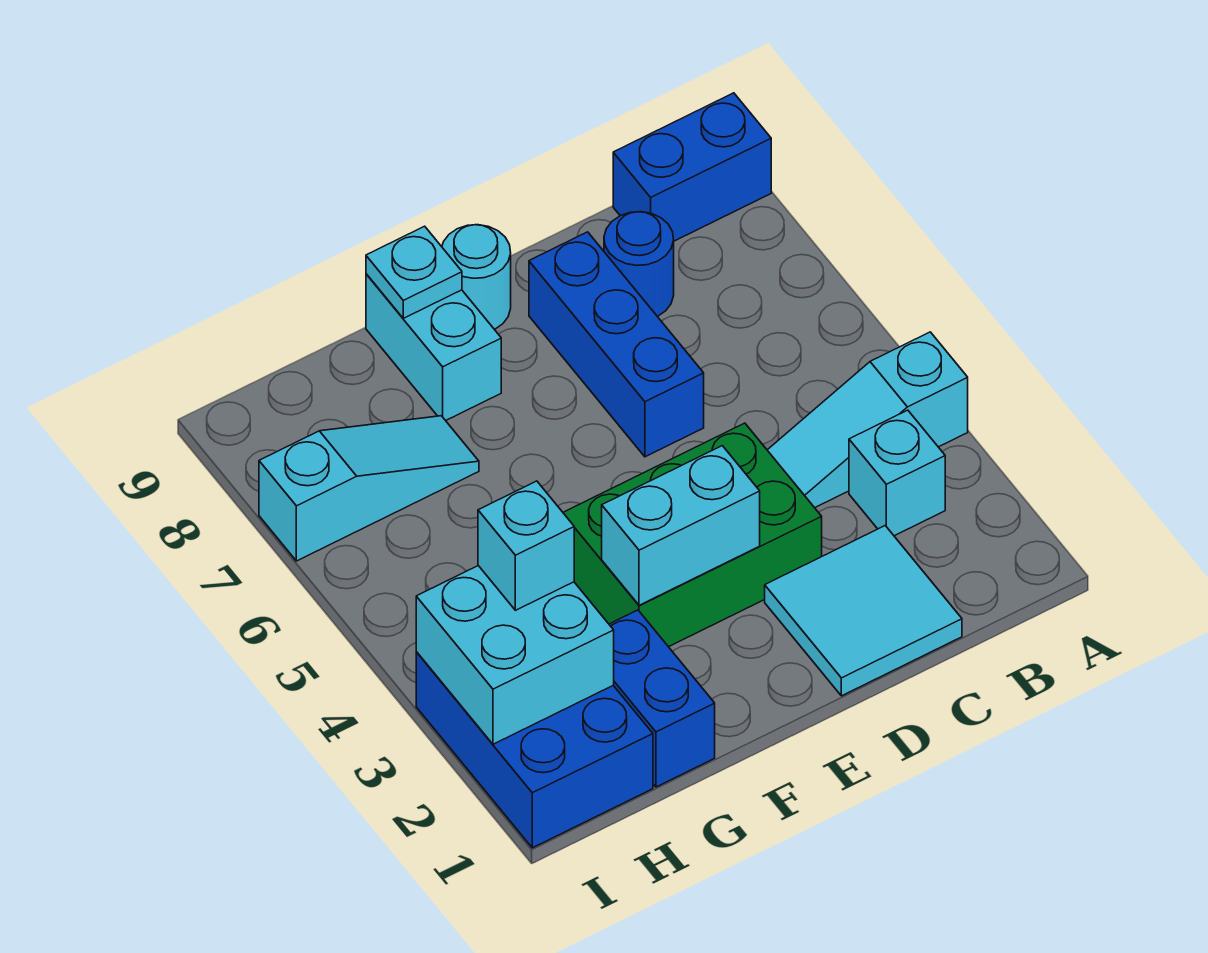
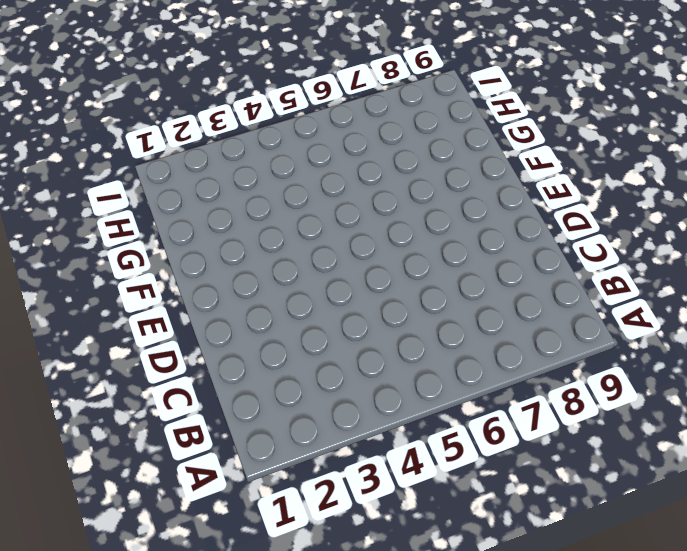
none -> cyan 1x3 slope [768,332,968,508]
none -> blue 1x2 brick [613,93,771,241]
none -> cyan 1x1 brick [849,410,945,536]

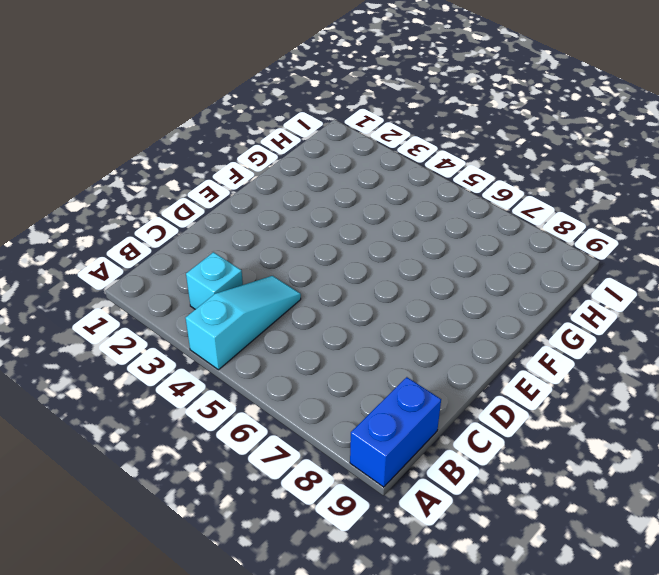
none -> cyan 2x2 tile [765,526,962,696]
none -> blue 1x1 round brick [604,212,674,317]
none -> green 2x3 brick [563,423,822,647]

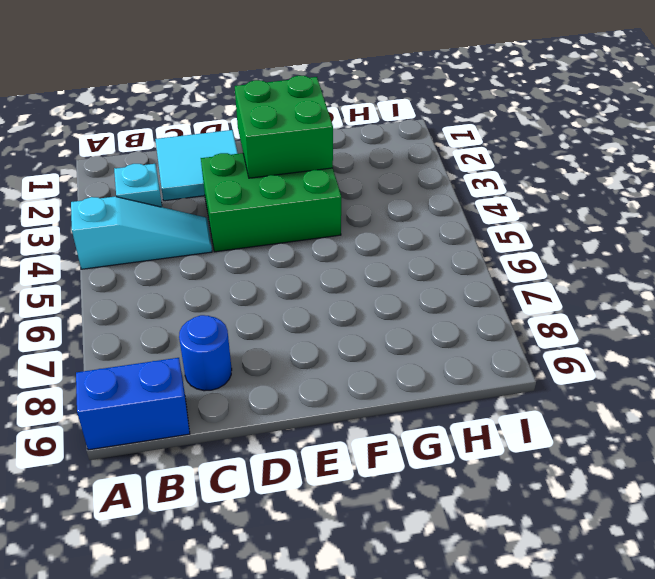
green 2x2 brick [235,76,333,178] -> cyan 1x2 brick [602,446,760,605]
none -> blue 1x3 brick [529,232,704,457]
none -> cyan 1x1 round brick [442,225,511,330]
none -> cyan 1x2 brick [366,274,501,421]

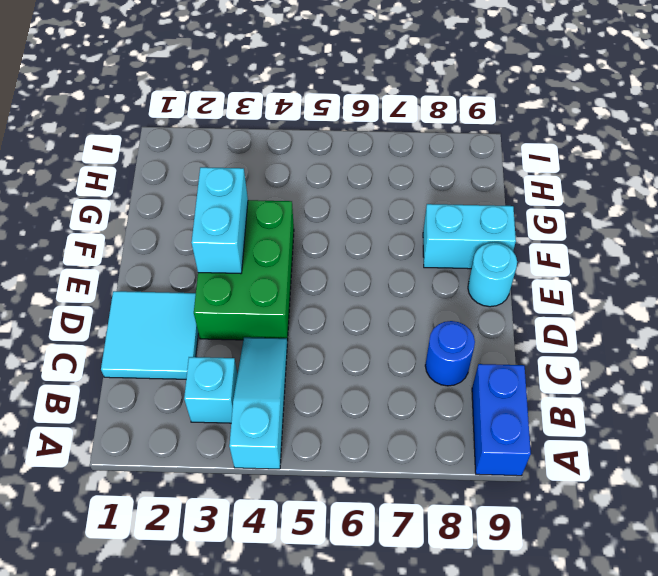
none -> blue 1x3 brick [529,232,704,457]
none -> blue 1x2 brick [609,610,715,787]
none -> cyan 1x3 slope [259,416,479,561]

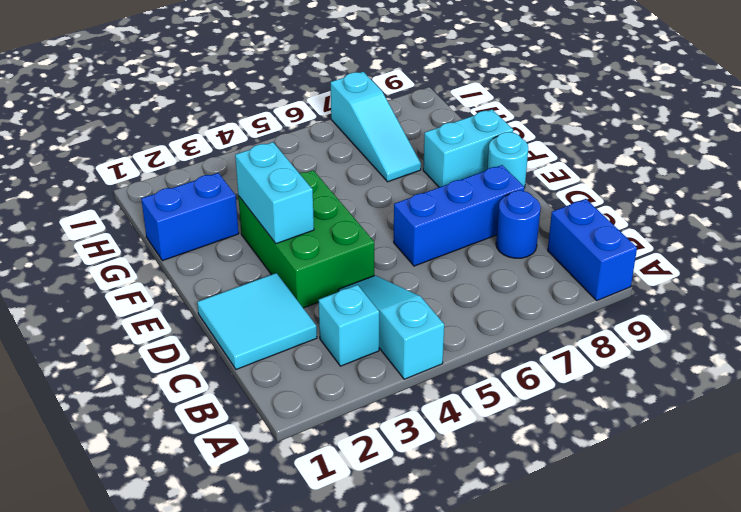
none -> blue 2x3 brick [416,652,653,848]
none -> cyan 1x1 plate [366,226,462,318]
none -> cyan 2x2 brick [416,566,614,744]

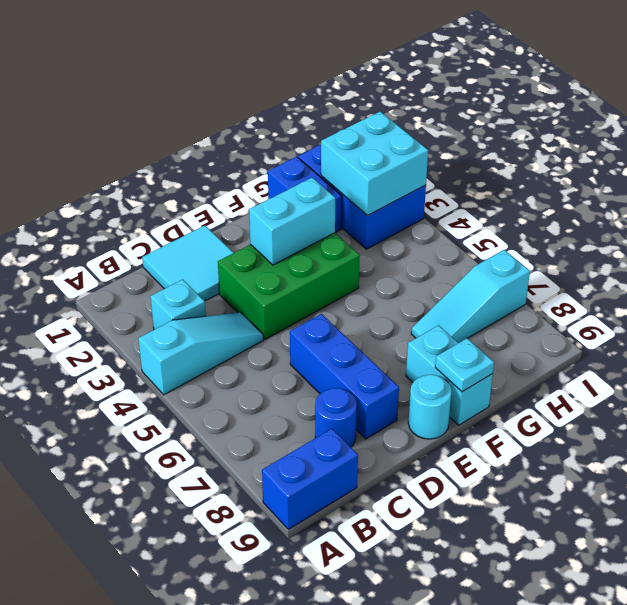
none -> cyan 1x1 brick [478,481,574,610]

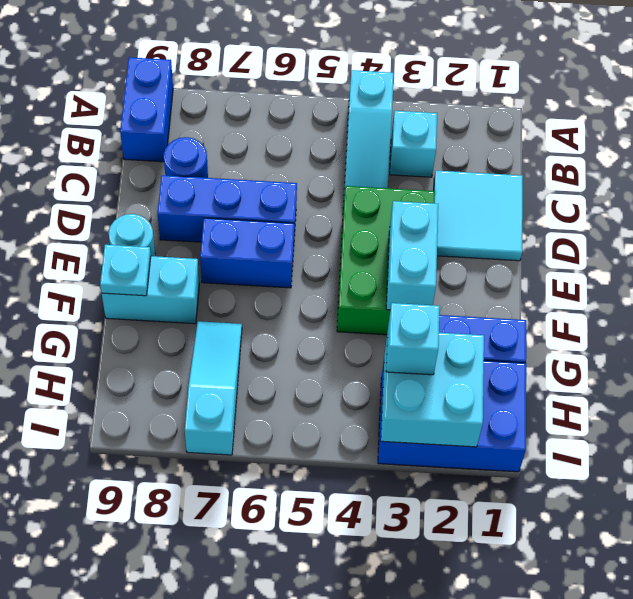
blue 1x2 brick [200,218,294,288] -> none

